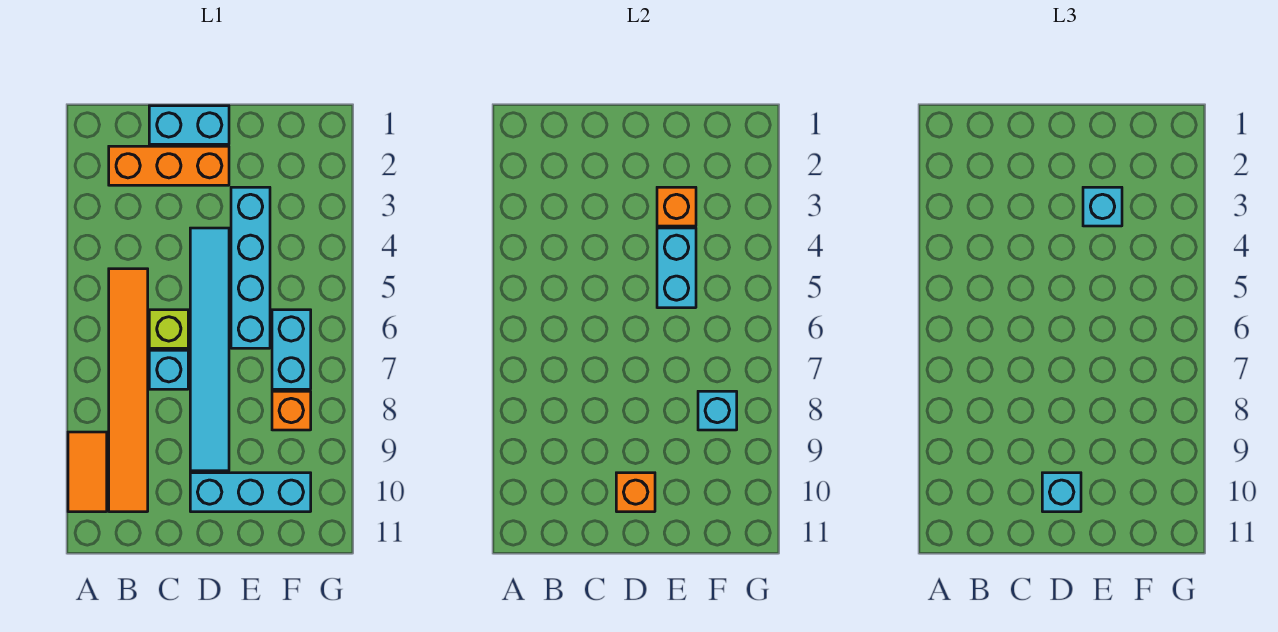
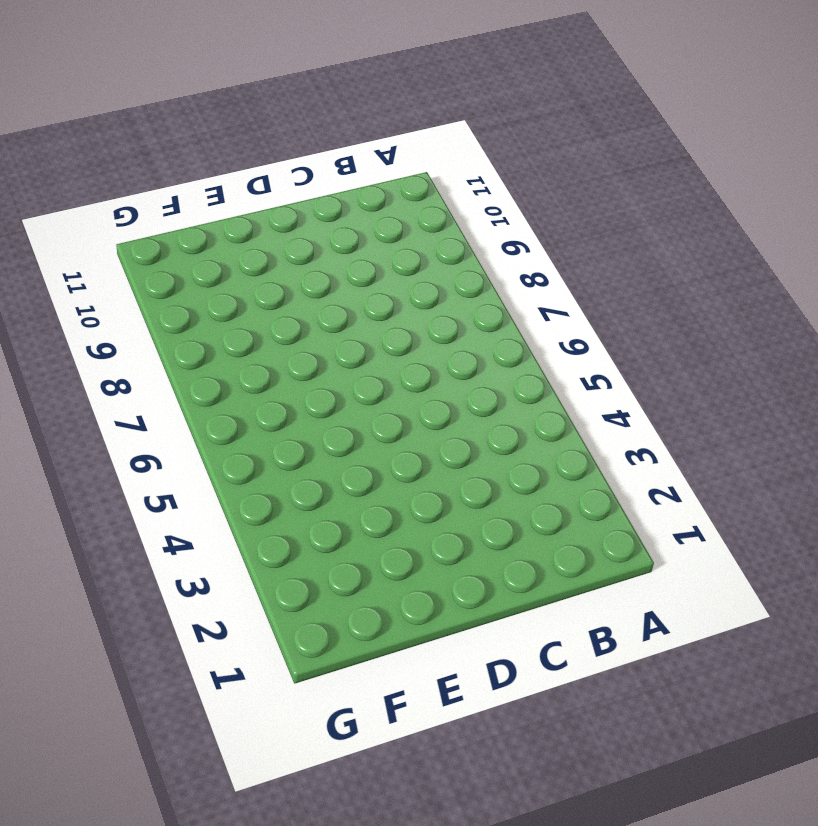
none -> orange 1x2 tile [68,432,107,512]
none -> orange 1x3 brick [109,146,229,185]
none -> orange 1x6 tile [109,269,148,512]

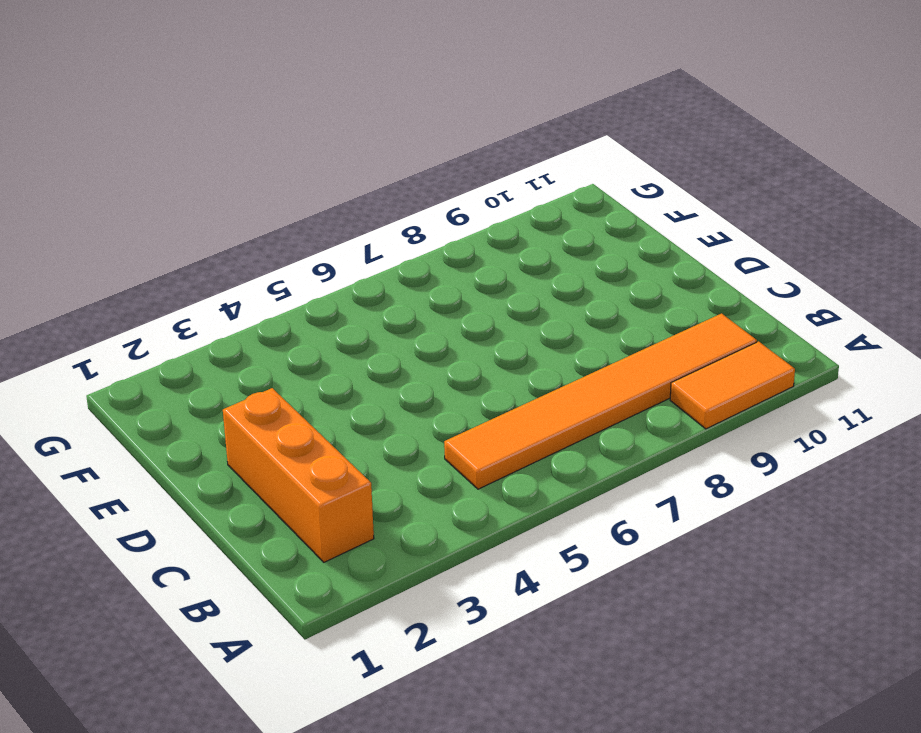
none -> cyan 1x2 brick [149,106,229,144]
none -> lime 1x1 brick [149,310,188,348]
none -> cyan 1x1 brick [149,350,188,389]

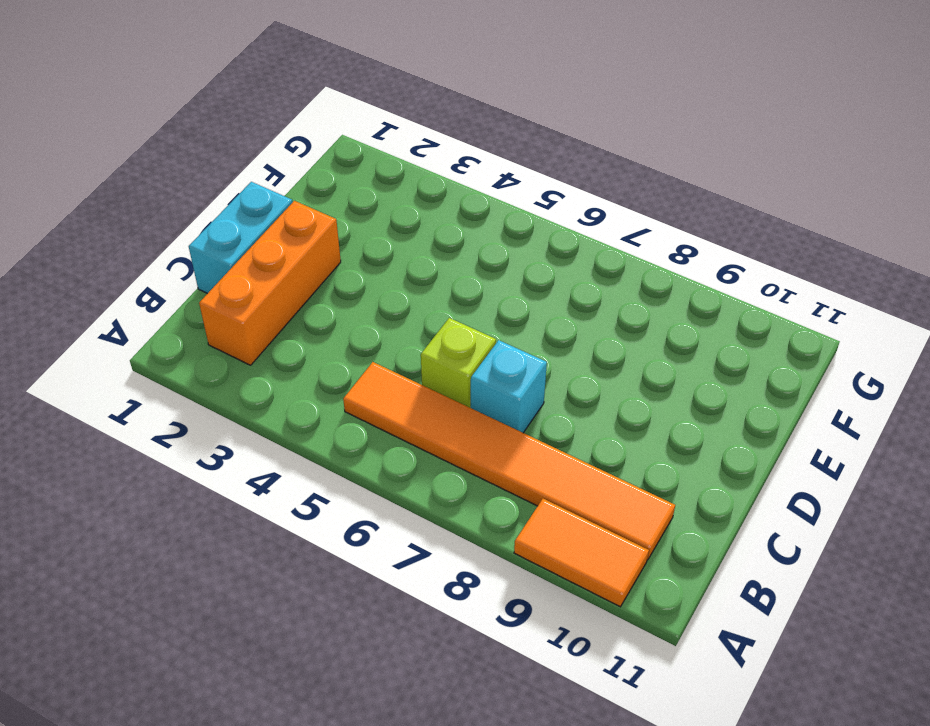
none -> cyan 1x6 tile [190,228,229,471]
none -> cyan 1x3 brick [190,473,311,512]
none -> cyan 1x4 brick [231,187,270,348]

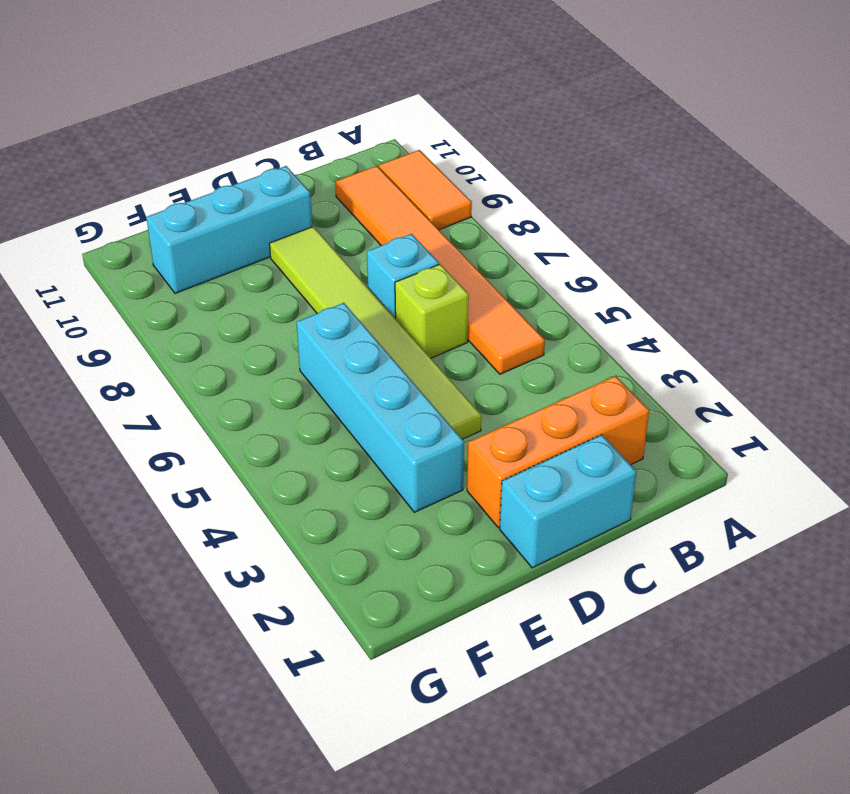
lime 1x6 tile [269,227,481,439] -> cyan 1x6 tile [190,228,229,471]
none -> cyan 1x2 brick [272,310,311,389]
none -> orange 1x1 brick [272,391,311,430]
none -> orange 1x1 brick [616,473,655,512]

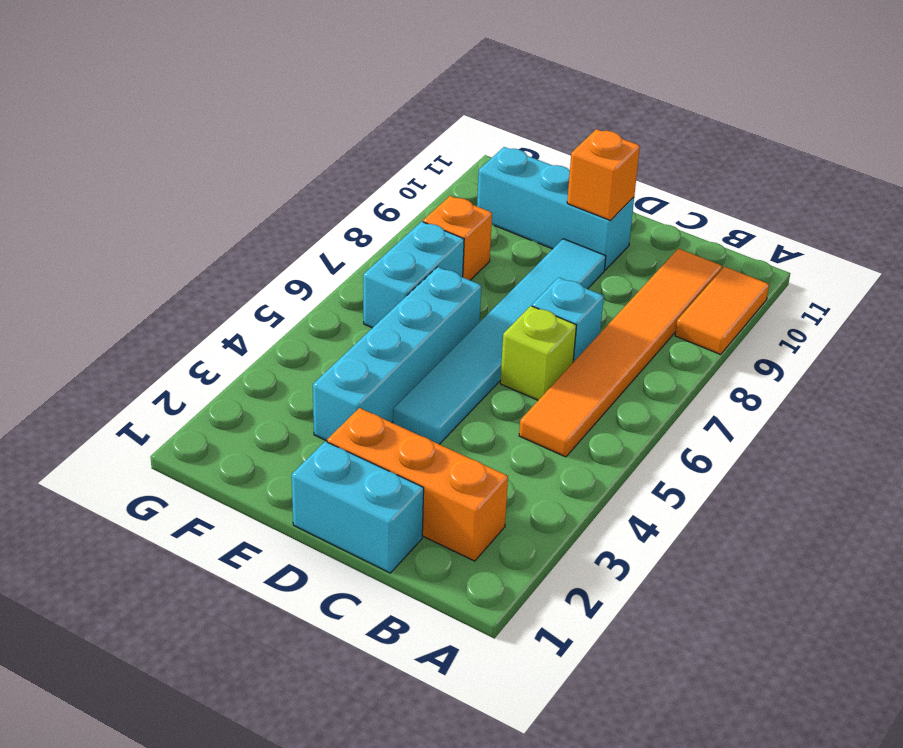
none -> orange 1x1 brick [657,187,696,226]
none -> cyan 1x2 brick [657,228,696,308]
none -> cyan 1x1 brick [698,391,737,430]

